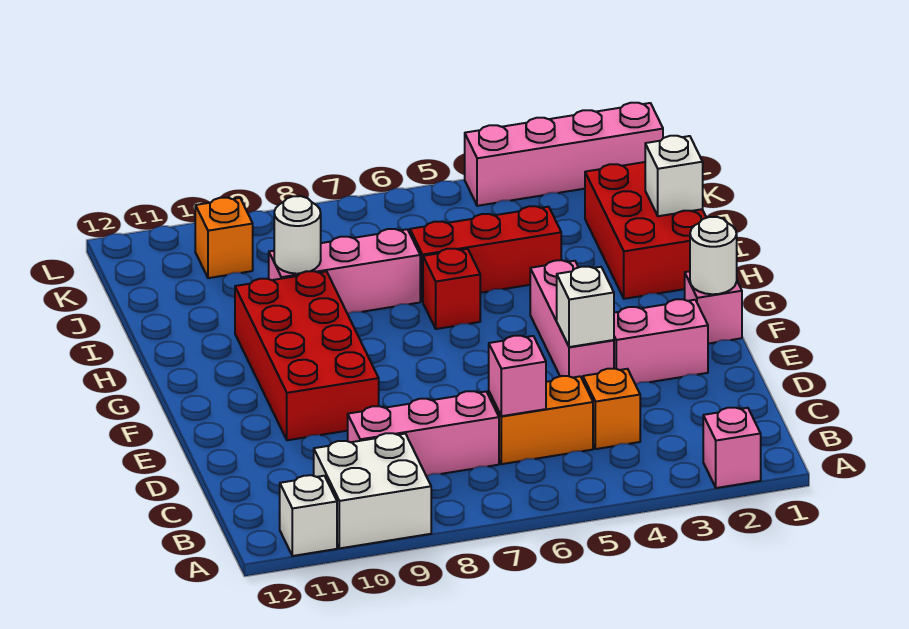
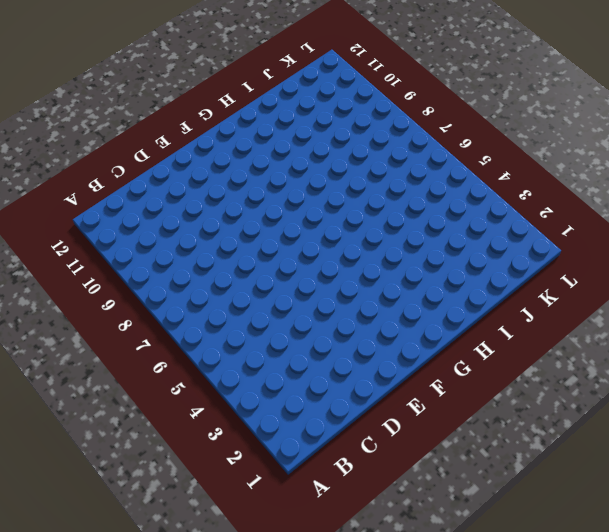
none -> pink 1x1 brick [703,408,761,488]
none -> white 2x2 brick [314,433,431,548]
none -> white 1x1 brick [280,475,337,556]

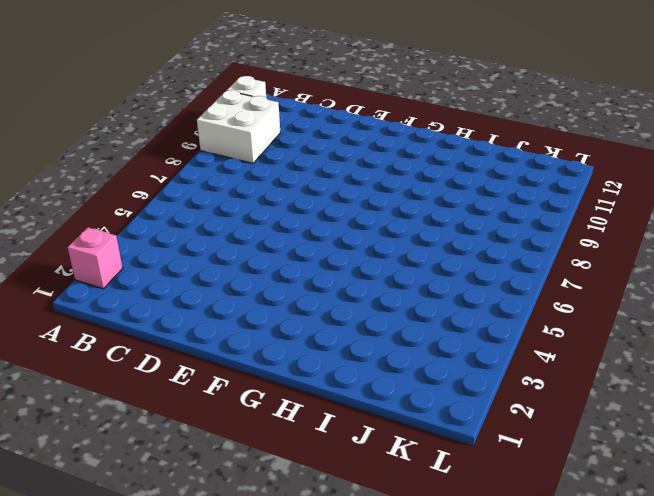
none -> orange 1x1 brick [583,369,640,449]
none -> orange 1x2 brick [489,376,593,464]
none -> pink 1x3 brick [348,391,499,476]

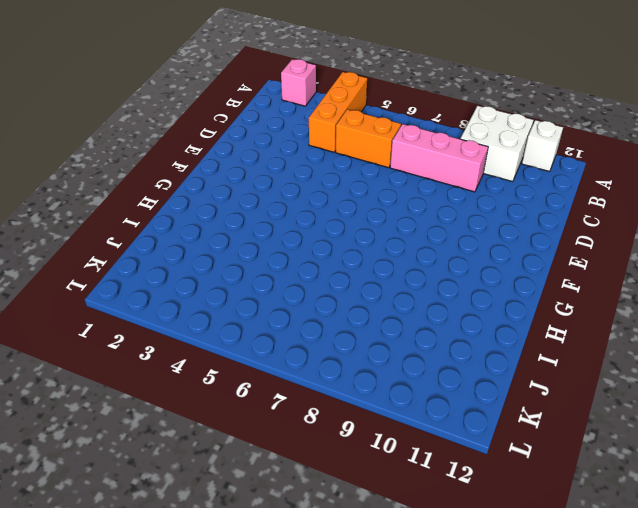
orange 1x3 brick [309,72,367,152] -> orange 1x1 brick [583,369,640,449]
none -> pink 1x2 brick [614,299,708,384]
none -> pink 1x3 brick [530,260,614,380]
none -> red 2x4 brick [235,271,379,440]

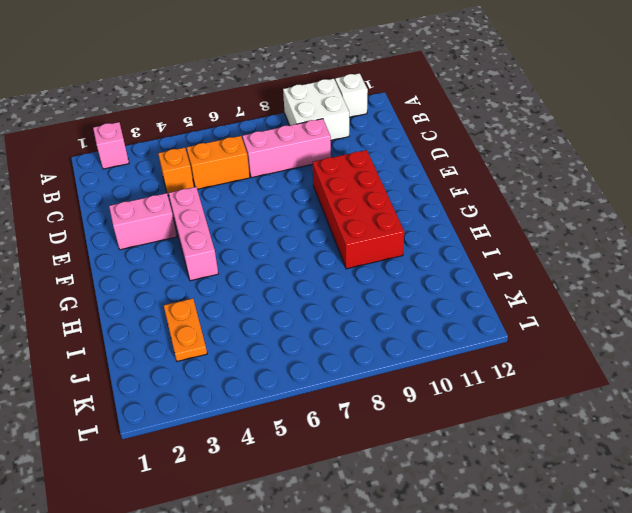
orange 1x2 plate [164,298,207,361] -> none
none -> pink 1x1 brick [685,271,742,344]
none -> red 2x3 brick [585,162,706,299]
none -> red 1x1 brick [423,249,480,329]

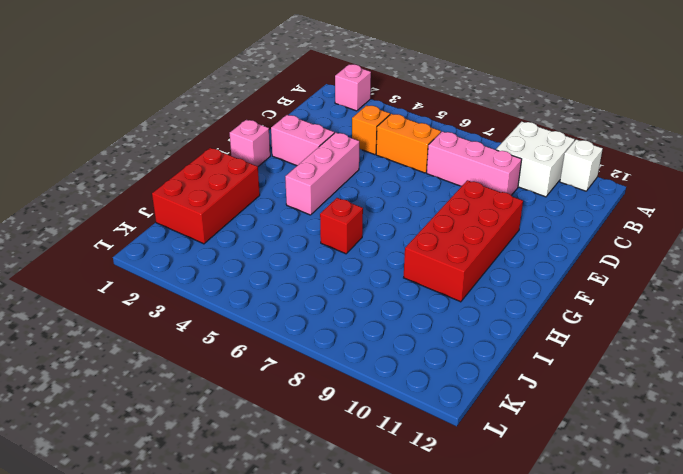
none -> red 1x3 brick [410,206,561,302]
none -> pink 1x3 brick [269,229,420,314]
none -> orange 1x1 brick [195,198,253,278]

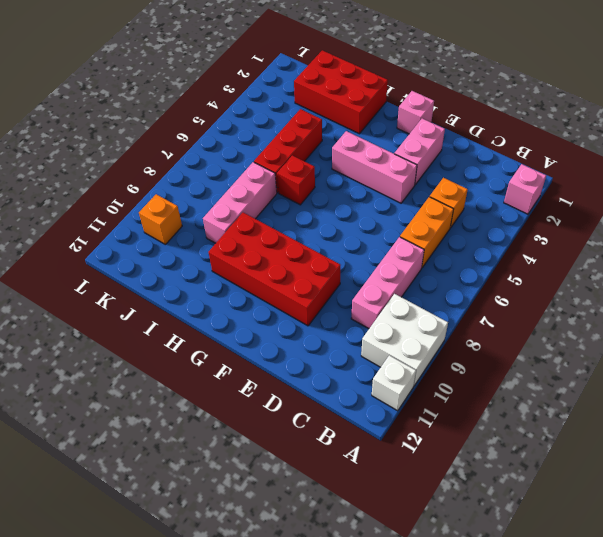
none -> pink 1x4 brick [465,103,663,206]
none -> pink 1x1 brick [489,336,546,416]
none -> white 1x1 brick [557,267,614,347]

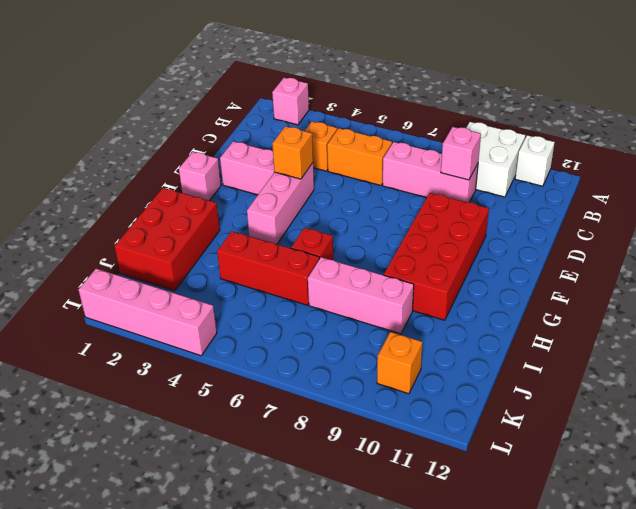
pink 1x1 brick [441,127,481,180] -> pink 1x1 brick moved to [489,336,546,416]
orange 1x1 brick [272,126,313,179] -> white 1x1 brick [557,267,614,347]
none -> white 1x1 round brick [690,217,737,294]
none -> white 1x1 brick [645,136,703,216]
none -> white 1x1 round brick [274,196,321,274]

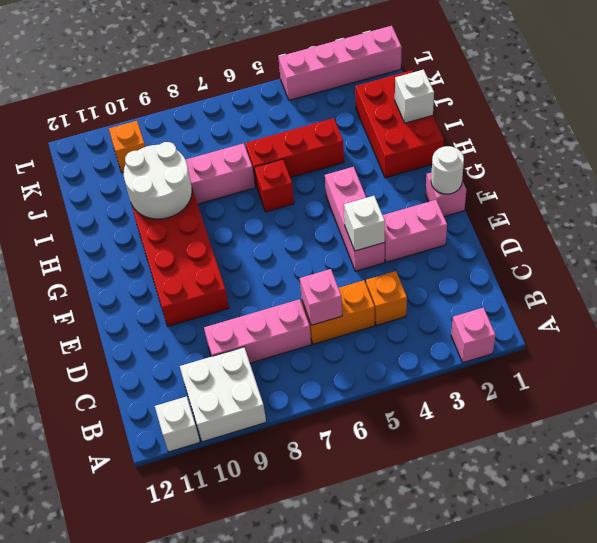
white 2x2 round brick [124,142,192,219] -> white 1x1 round brick [274,196,321,274]

